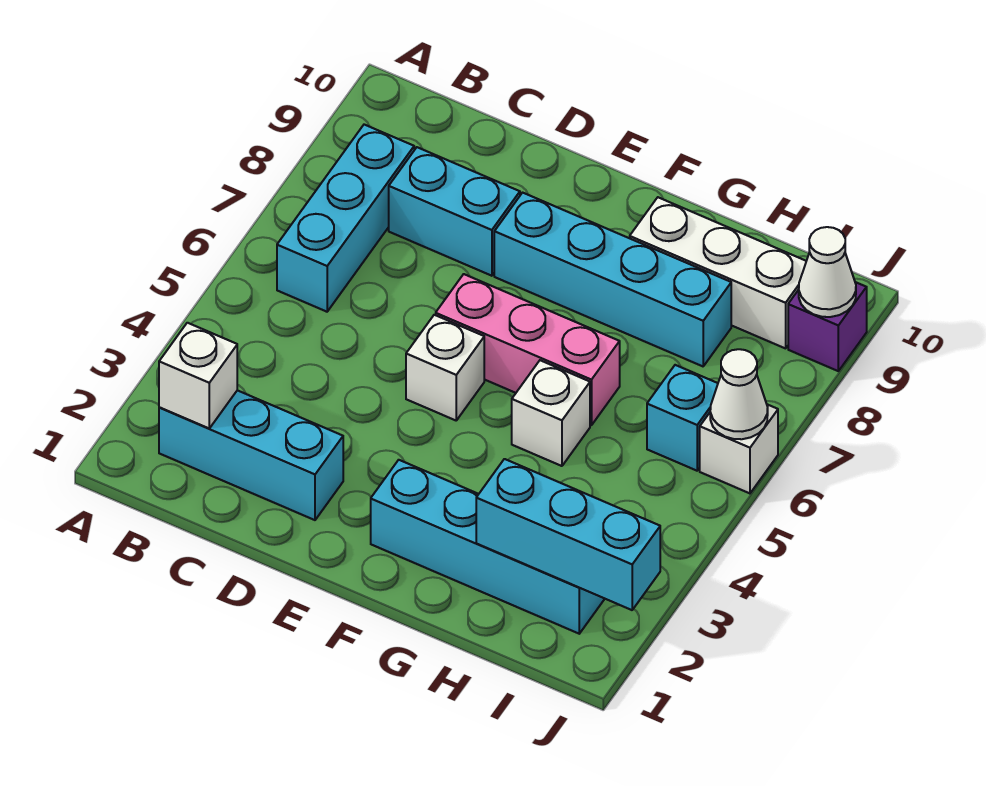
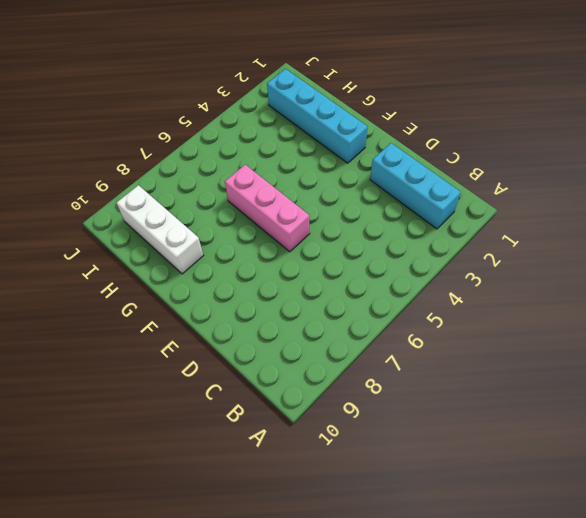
none -> cyan 1x3 brick [277,125,414,312]
none -> cyan 1x2 brick [389,147,520,276]
none -> white 1x1 brick [406,315,484,420]

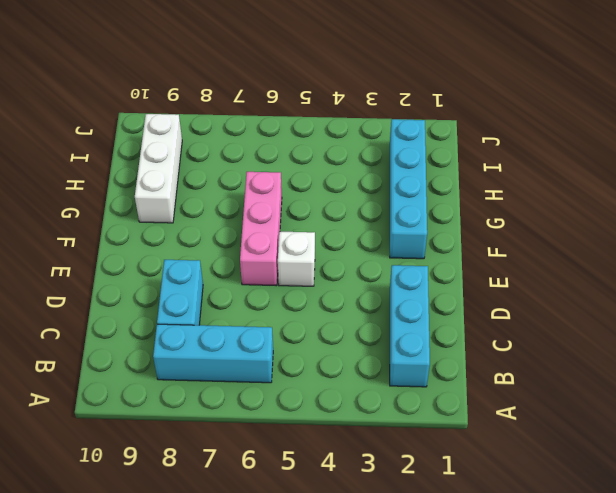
none -> cyan 1x4 brick [494,193,731,366]
none -> white 1x1 brick [512,360,590,466]
none -> cyan 1x1 brick [647,365,718,471]

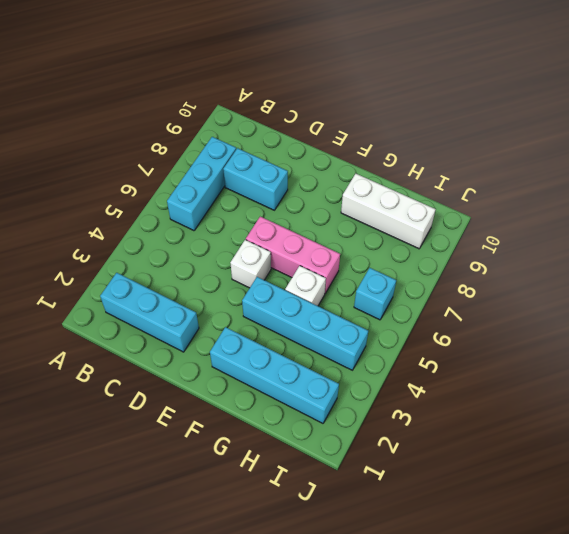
cyan 1x4 brick [242,277,368,370] -> cyan 1x4 brick moved to [494,193,731,366]
none -> white 1x1 brick [700,404,778,493]
none -> purple 1x1 brick [788,282,867,371]
none -> white 1x1 brick [159,323,237,428]

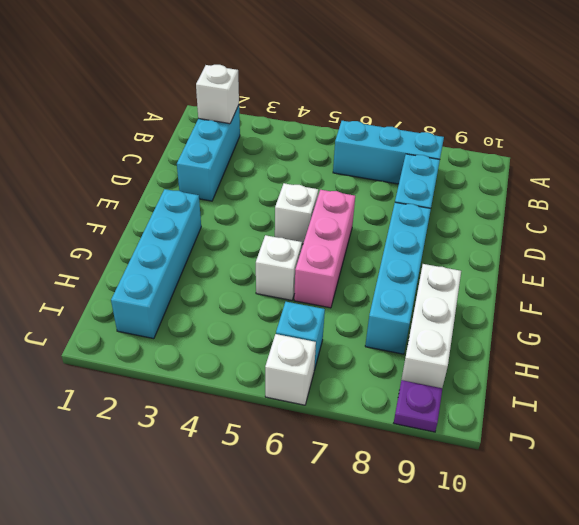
purple 1x1 plate [394,380,442,432] -> purple 1x1 brick [788,282,867,371]
none -> cyan 1x3 brick [476,459,660,610]
none -> white 1x1 cone [710,349,768,439]
none -> white 1x1 cone [799,227,856,317]

